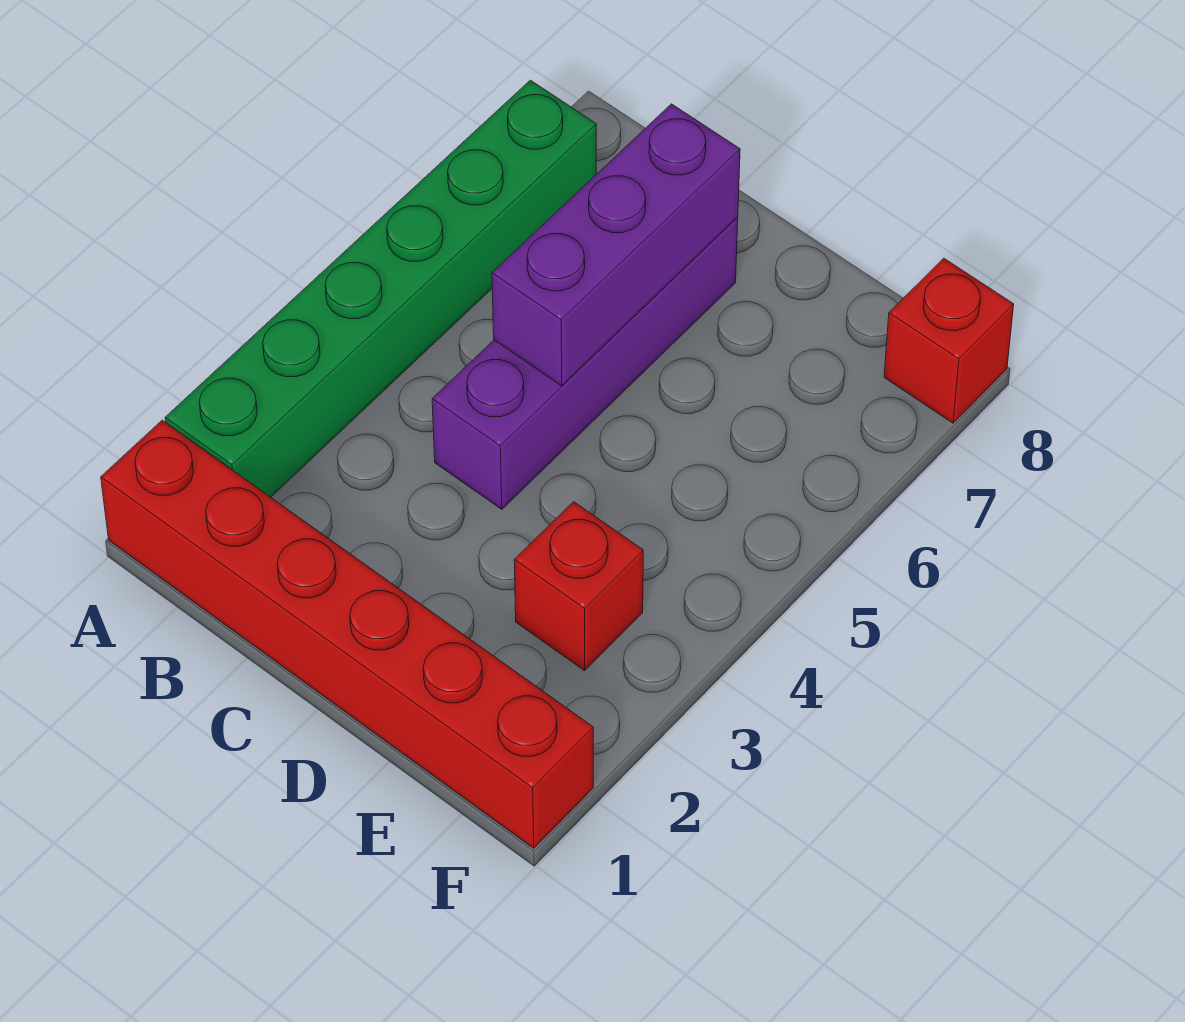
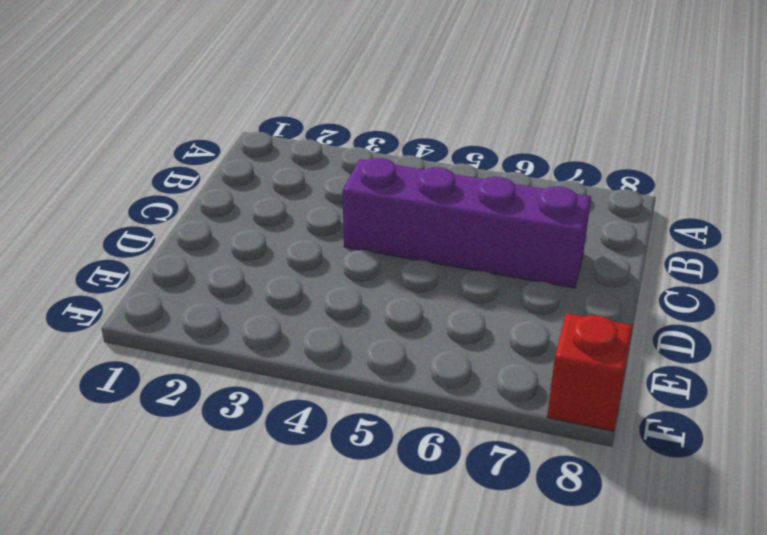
none -> red 1x6 brick [101,420,593,848]
none -> green 1x6 brick [165,80,596,497]

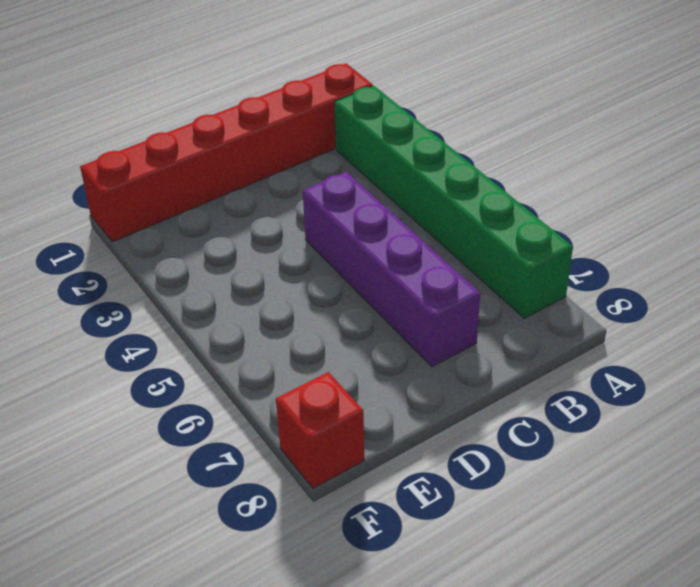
none -> red 1x1 brick [514,502,643,671]
none -> purple 1x3 brick [492,104,740,386]

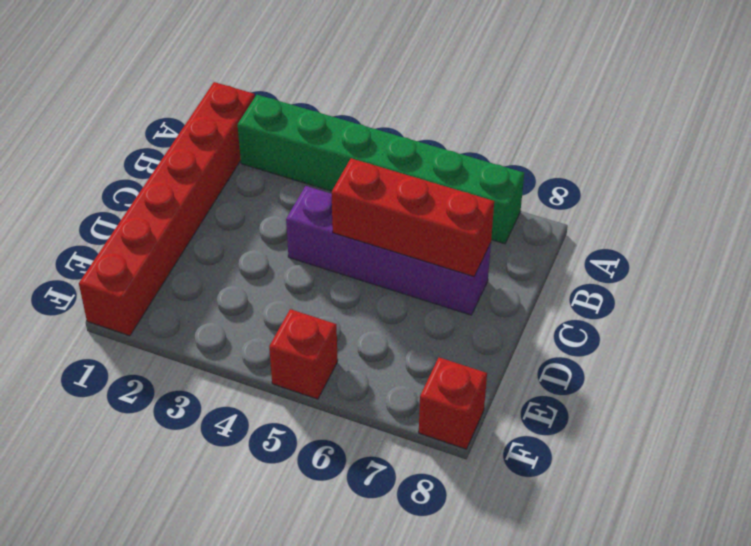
red 1x3 brick [331,158,494,276] -> purple 1x3 brick [492,104,740,386]
red 1x1 brick [269,309,338,399] -> red 1x1 brick moved to [514,502,643,671]

